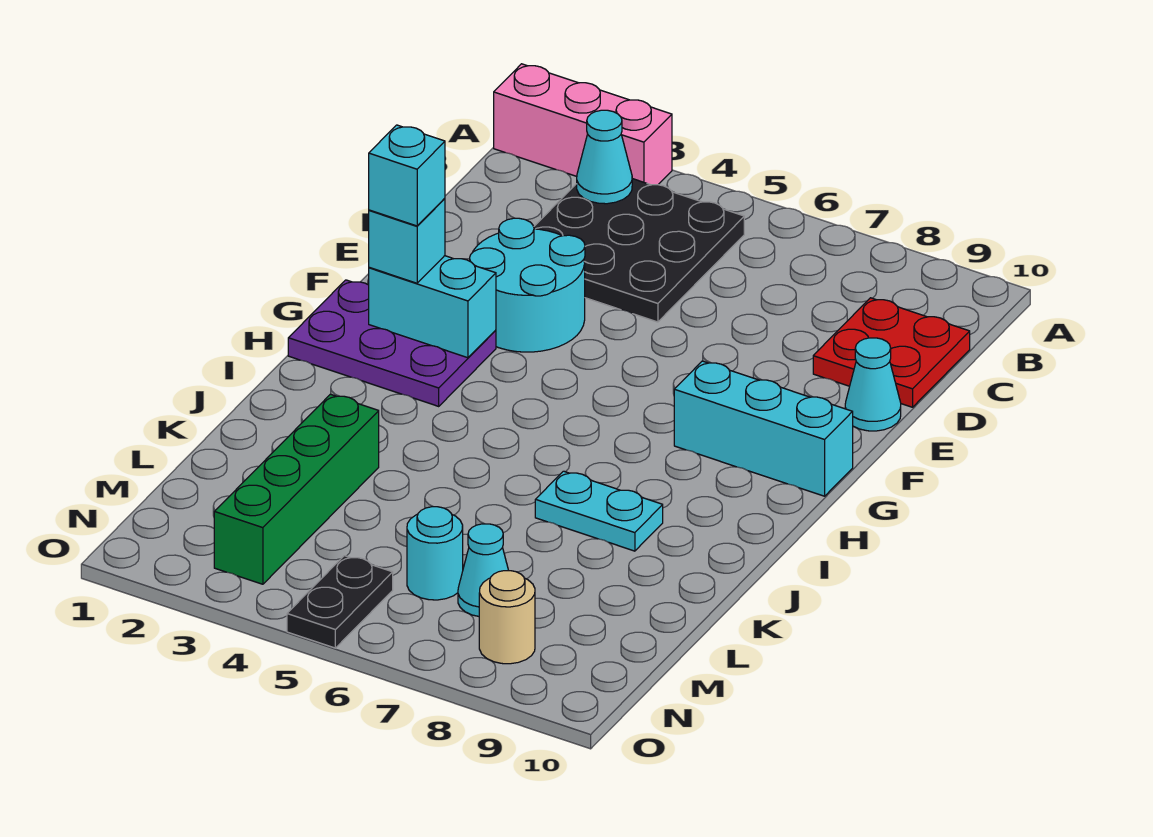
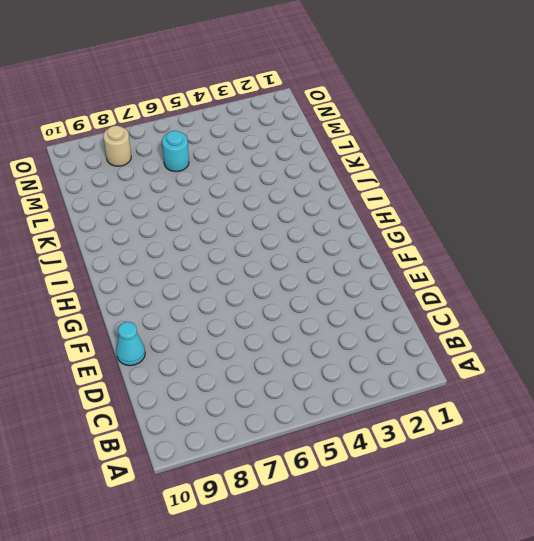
none -> pink 1x3 brick [494,64,672,185]
none -> black 3x3 plate [534,179,744,322]
none -> red 2x2 plate [813,298,970,407]

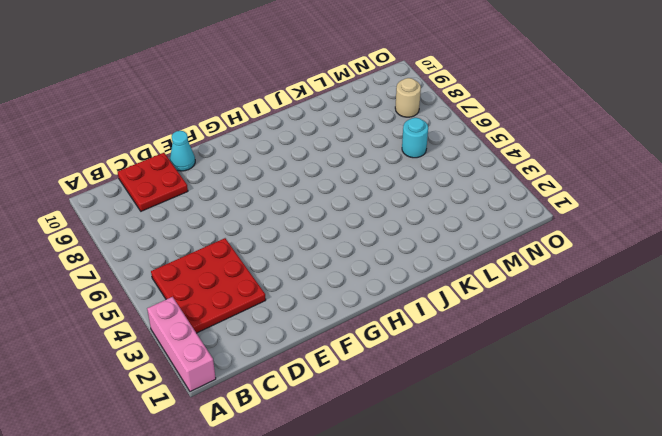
red 3x3 plate [151,238,266,333] -> black 3x3 plate [534,179,744,322]
none -> cyan 2x2 round brick [470,218,585,352]
none -> purple 2x3 plate [288,280,496,406]
none -> cyan 1x3 brick [674,361,853,496]

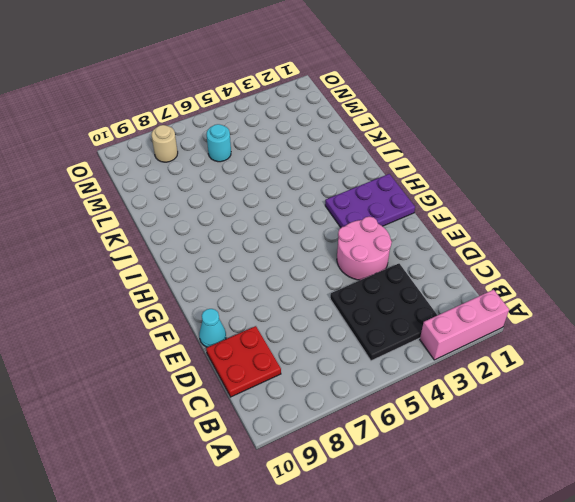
pink 2x2 round brick [337,217,392,280] -> cyan 2x2 round brick [470,218,585,352]
none -> cyan 1x3 brick [674,361,853,496]
none -> cyan 1x2 plate [535,471,663,551]
none -> green 1x4 brick [214,394,379,584]

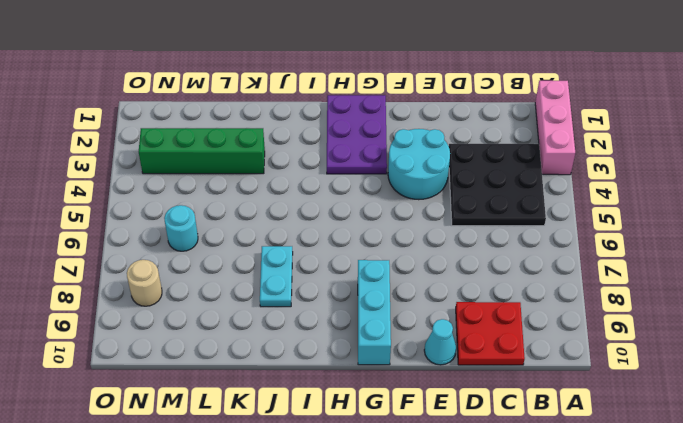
none -> cyan 1x1 cone [458,524,509,616]
none -> black 1x2 plate [287,556,393,648]
none -> cyan 1x1 cone [577,110,632,204]

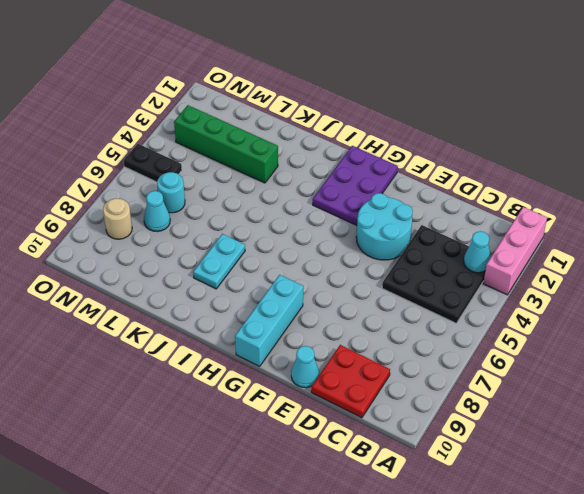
none -> cyan 1x2 brick [369,256,496,358]
none -> cyan 1x1 brick [369,198,445,283]
none -> cyan 1x1 brick [369,125,445,226]

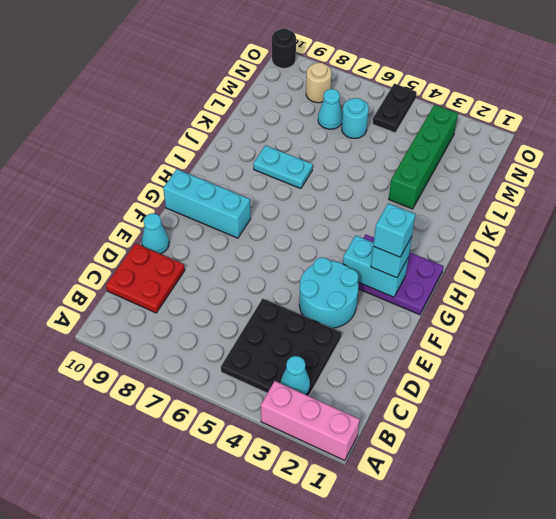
black 1x1 round brick [272,29,296,68] -> none

